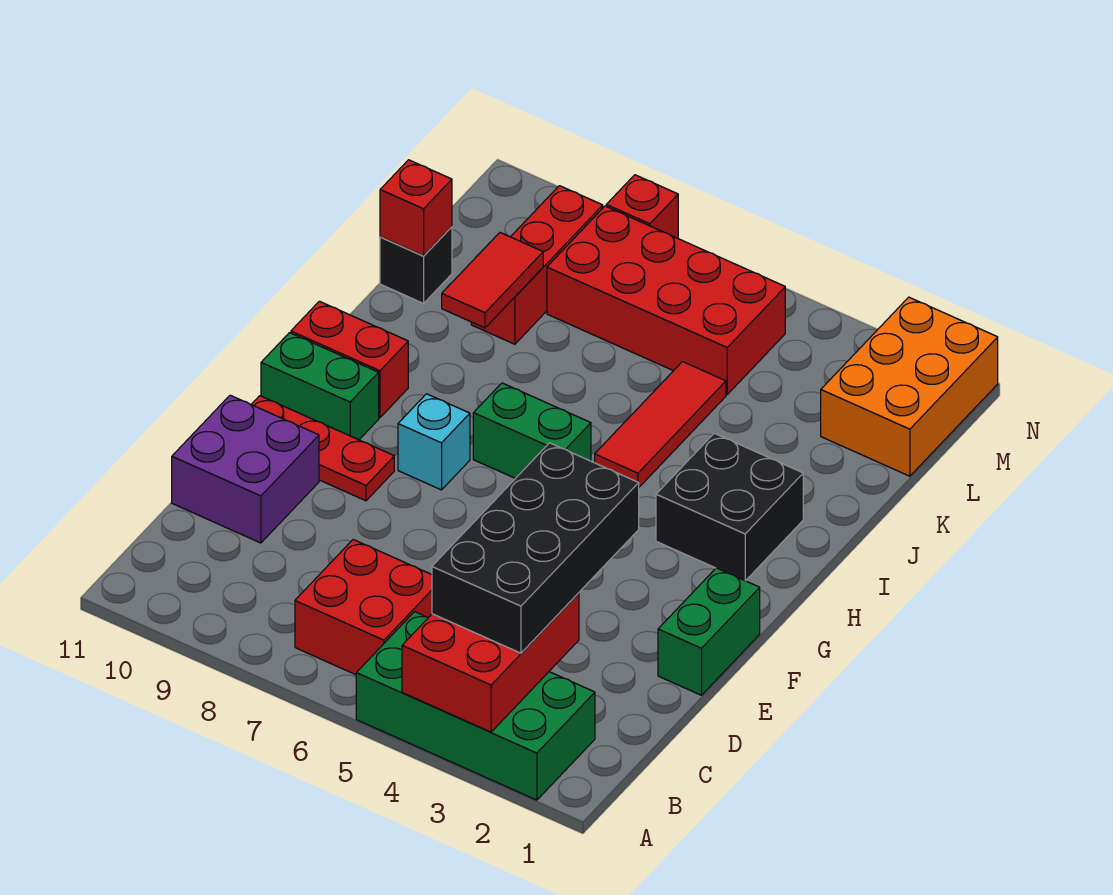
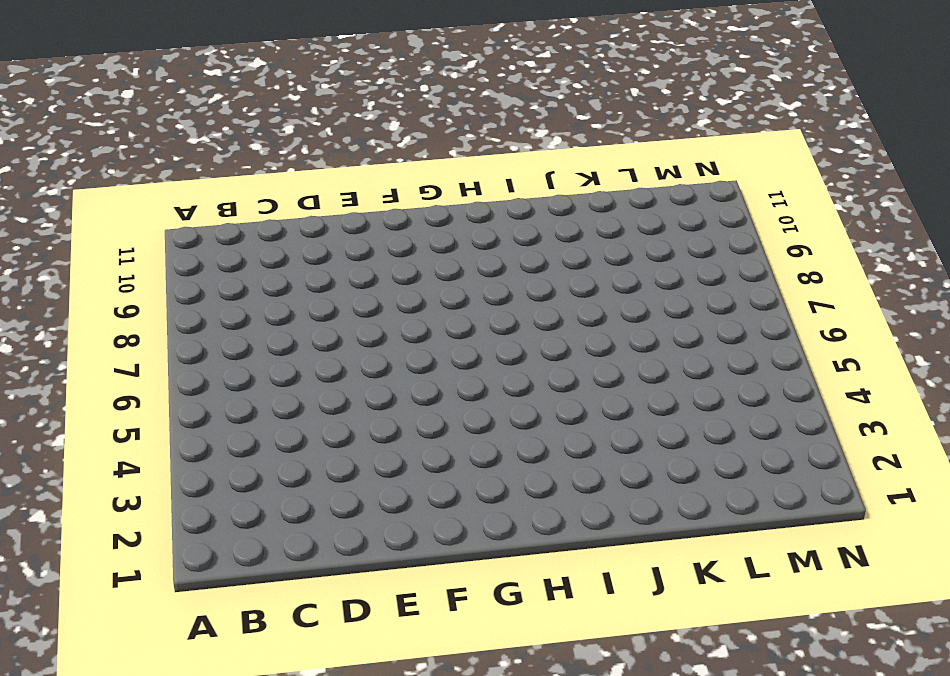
none -> green 2x4 brick [356,612,595,800]
none -> red 2x2 brick [295,540,432,675]
none -> purple 2x2 brick [172,395,319,543]

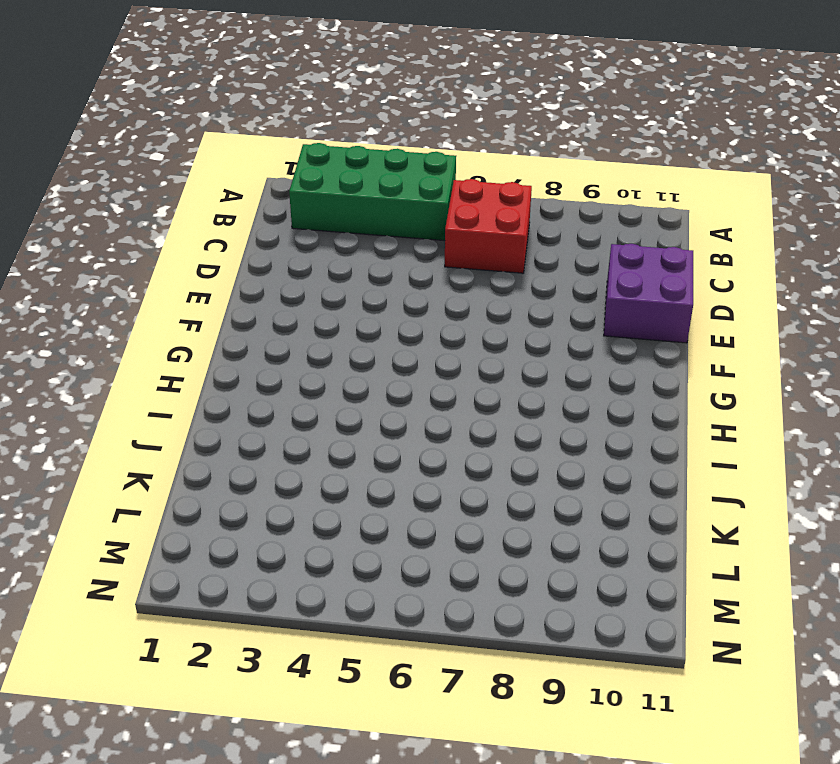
none -> green 1x2 brick [658,568,760,695]
none -> red 1x3 plate [251,396,394,501]
none -> cyan 1x1 brick [398,394,470,490]

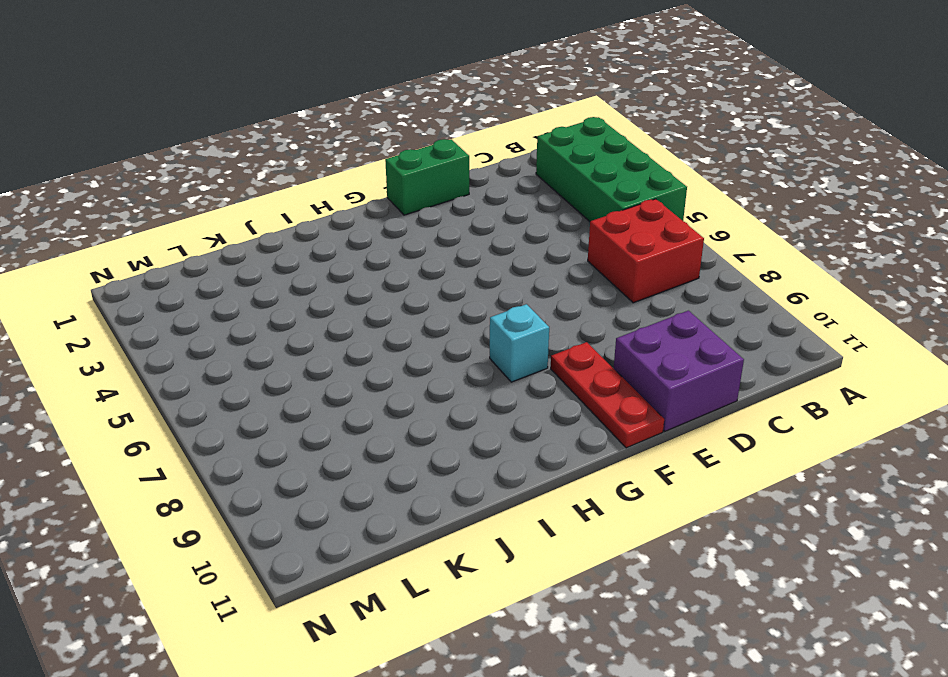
none -> green 1x2 brick [261,333,379,440]
none -> black 2x2 brick [656,433,803,581]
none -> green 1x2 brick [473,383,591,478]

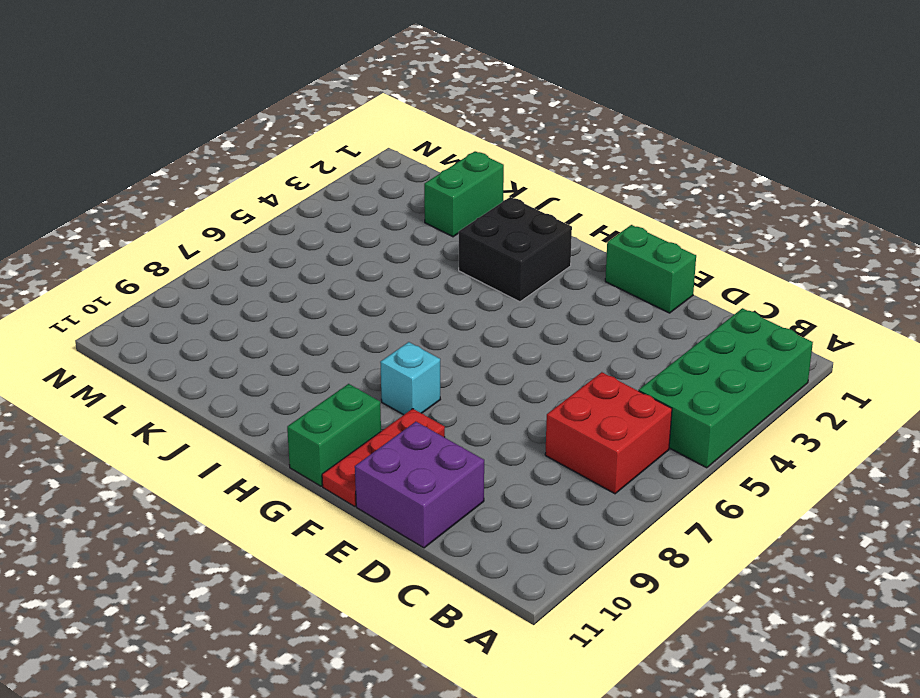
green 1x2 brick [424,151,504,237] -> green 1x2 brick moved to [473,383,591,478]
none -> red 1x2 brick [291,301,408,418]
none -> red 1x3 tile [595,362,726,487]
none -> red 1x3 brick [471,186,603,344]

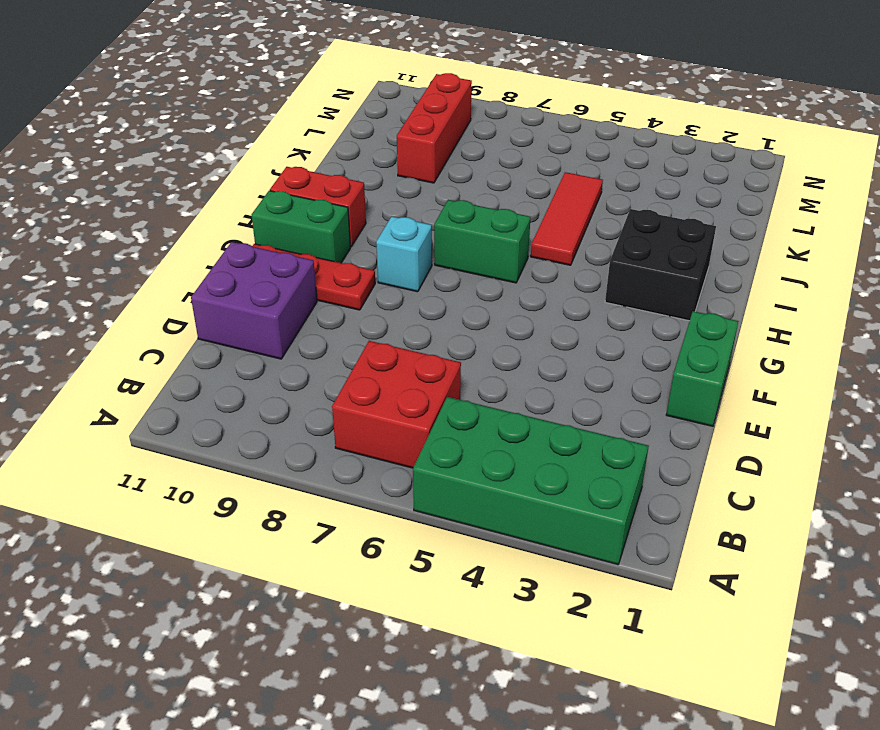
none -> black 1x1 brick [380,227,452,303]
none -> orange 2x3 brick [821,297,998,476]
none -> red 2x4 brick [547,206,785,394]

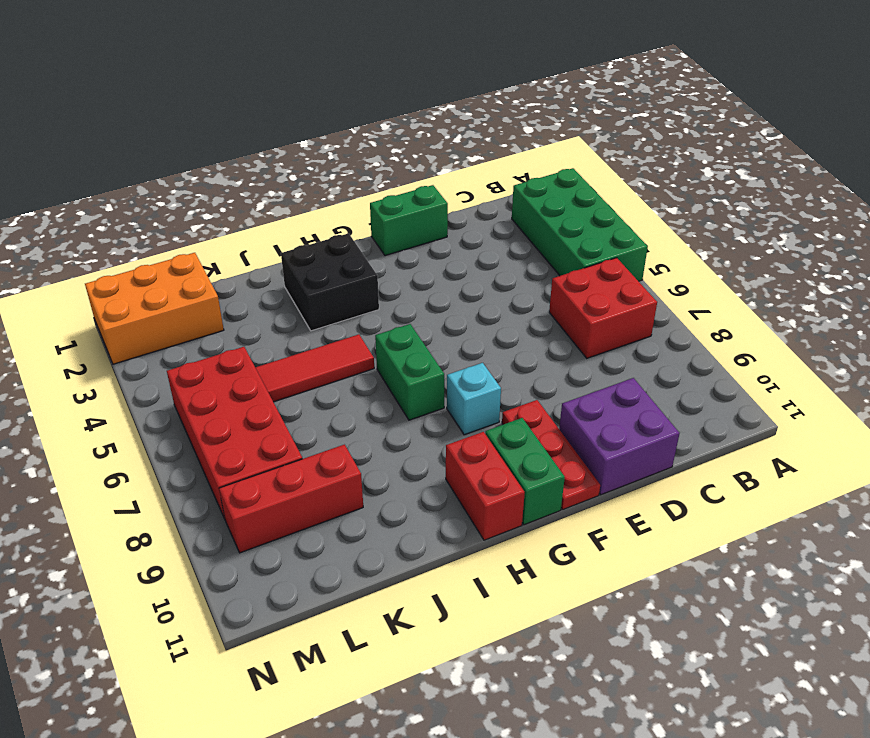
none -> black 1x1 brick [380,227,452,303]
none -> red 1x1 brick [606,175,678,238]
none -> red 2x3 brick [402,593,579,732]

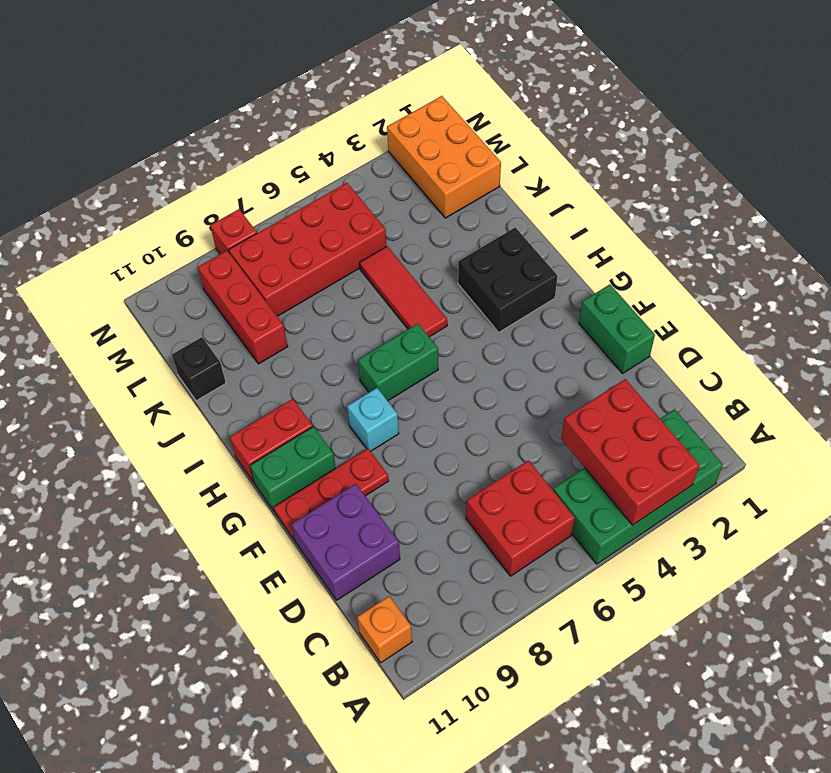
orange 1x1 brick [357,596,412,663] -> none
none -> red 1x2 tile [442,233,543,328]
none -> red 1x1 brick [380,160,452,256]
none -> black 2x4 brick [432,443,639,653]

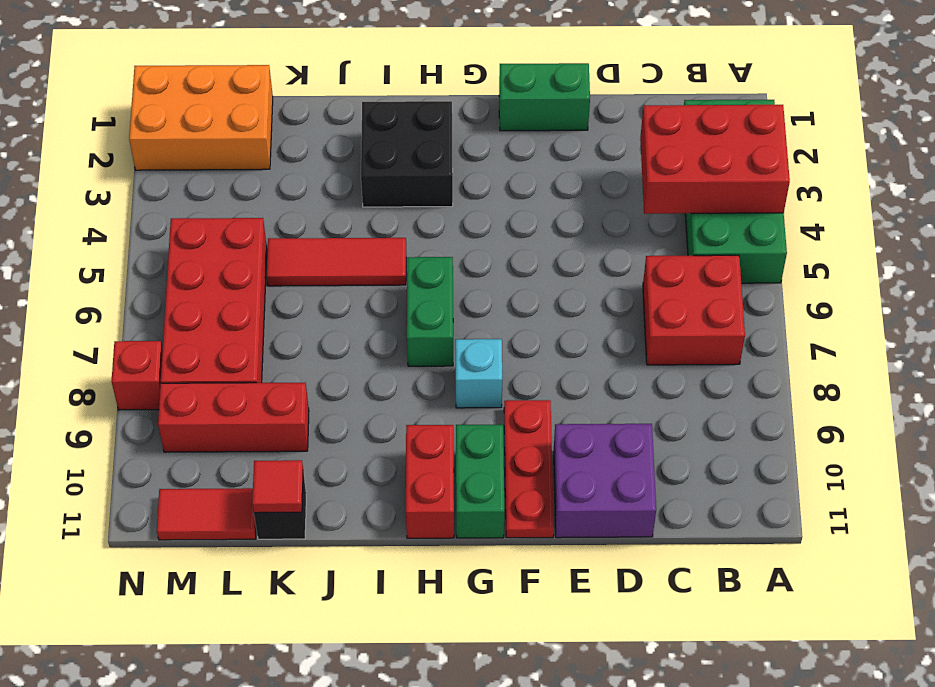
red 1x1 tile [252,460,303,513] -> red 1x1 brick [380,160,452,256]
red 1x2 tile [157,488,256,540] -> red 1x2 tile moved to [442,233,543,328]
none -> black 2x4 brick [432,443,639,653]

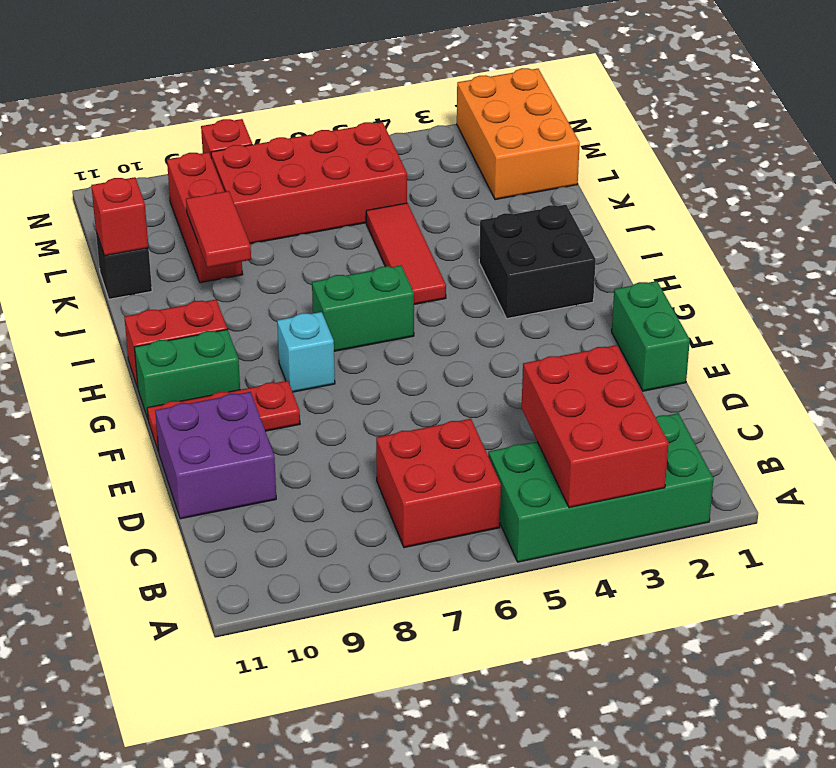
none -> black 2x4 brick [432,443,639,653]

